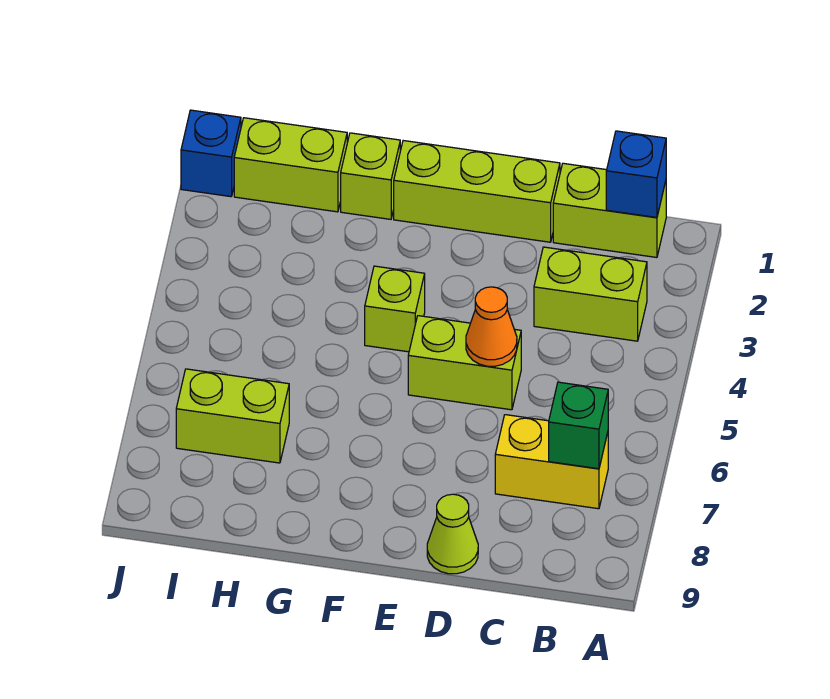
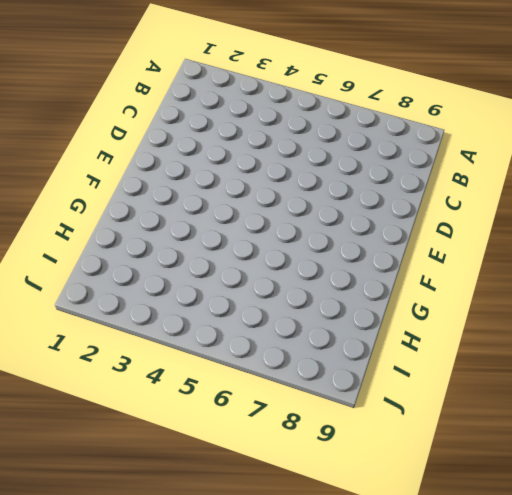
none -> lime 1x2 brick [553,163,666,257]
none -> lime 1x2 brick [534,247,647,341]
none -> yellow 1x2 brick [495,415,608,509]

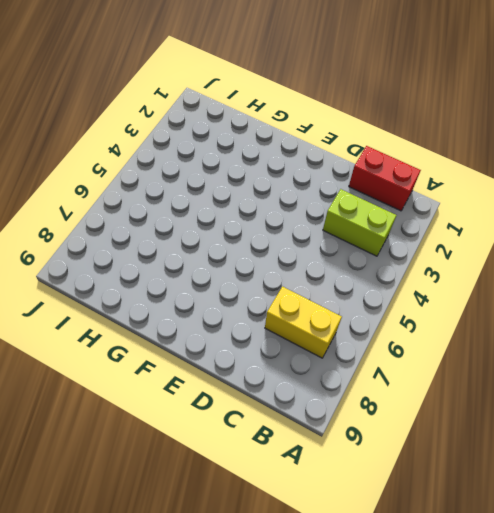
red 1x2 brick [349,146,421,211] -> lime 1x2 brick [553,163,666,257]
none -> lime 1x3 brick [394,141,560,242]
none -> lime 1x2 brick [408,316,521,410]
none -> lime 1x1 cone [427,494,478,574]

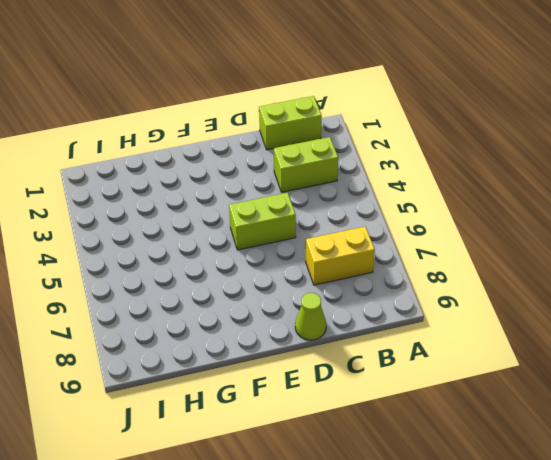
none -> lime 1x3 brick [394,141,560,242]
none -> lime 1x1 brick [365,266,425,352]
none -> lime 1x1 brick [341,133,400,219]

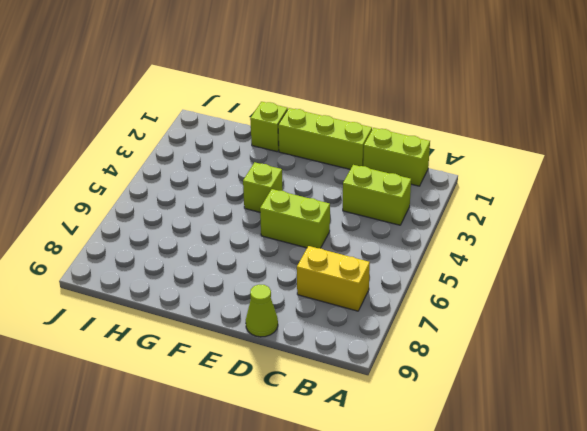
none -> lime 1x2 brick [234,118,347,212]
none -> lime 1x2 brick [176,369,289,463]
none -> blue 1x1 brick [181,110,241,197]

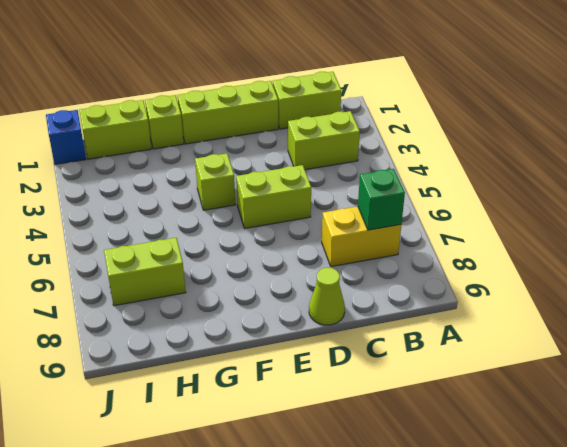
none -> blue 1x1 brick [606,131,666,217]
none -> orange 1x1 cone [466,287,517,366]

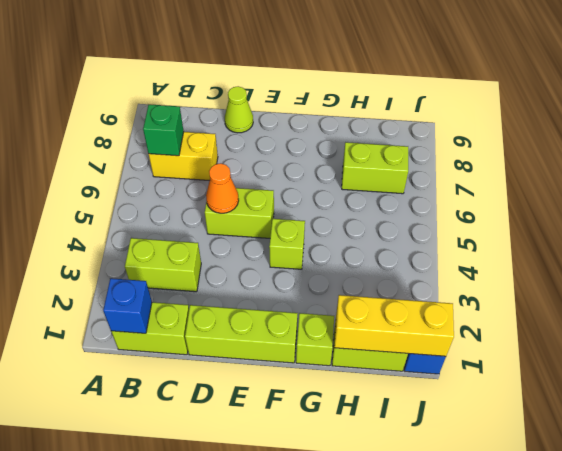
yellow 1x3 brick [334,295,454,356] -> none

